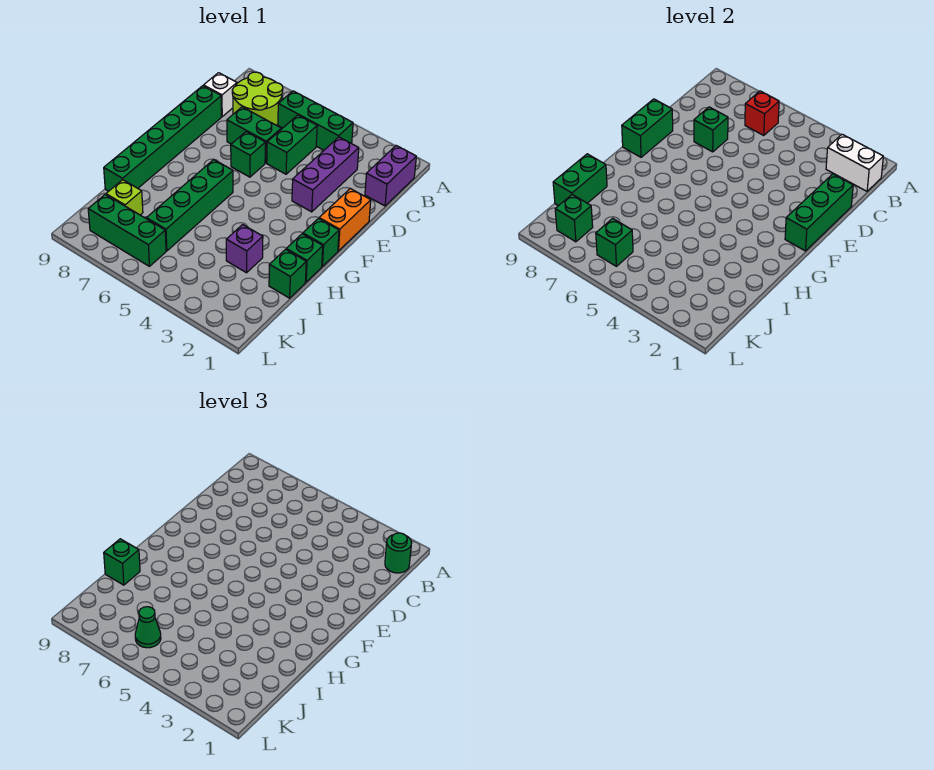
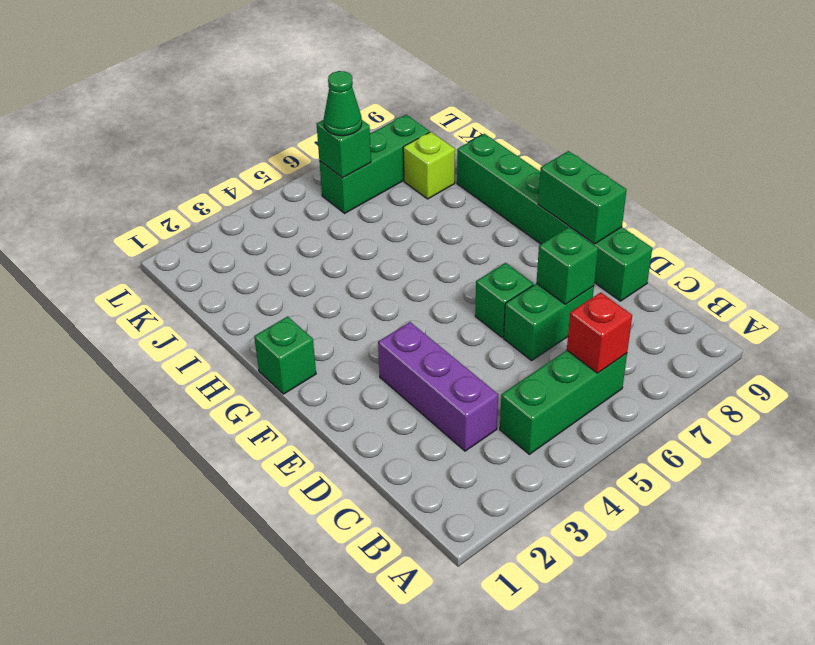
none -> purple 1x2 brick [365,146,416,206]
none -> lime 2x2 round brick [232,72,283,125]
none -> green 1x2 brick [267,115,317,174]

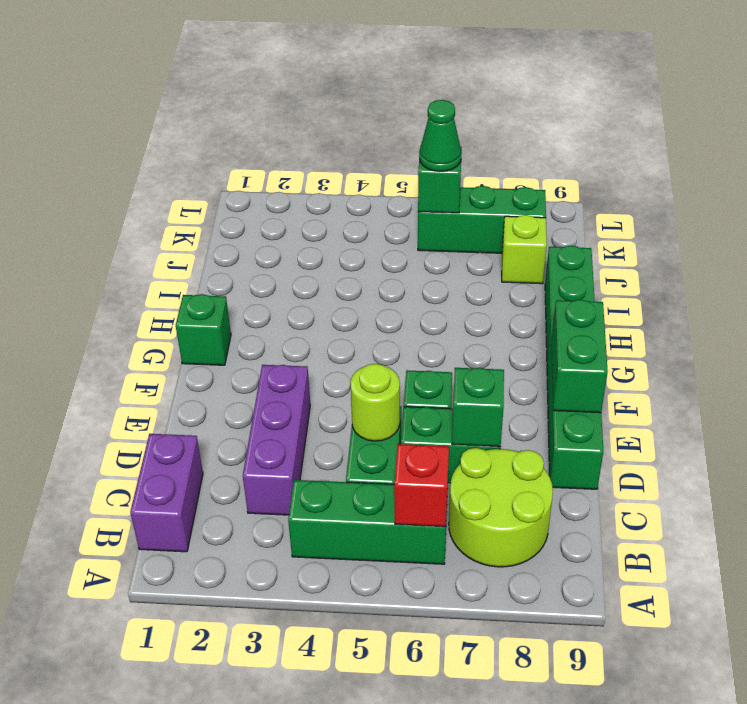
lime 1x1 round brick [350,364,400,441] -> none
none -> white 1x1 brick [204,73,237,117]
none -> orange 1x2 brick [319,189,371,251]
none -> green 1x4 brick [147,160,233,251]

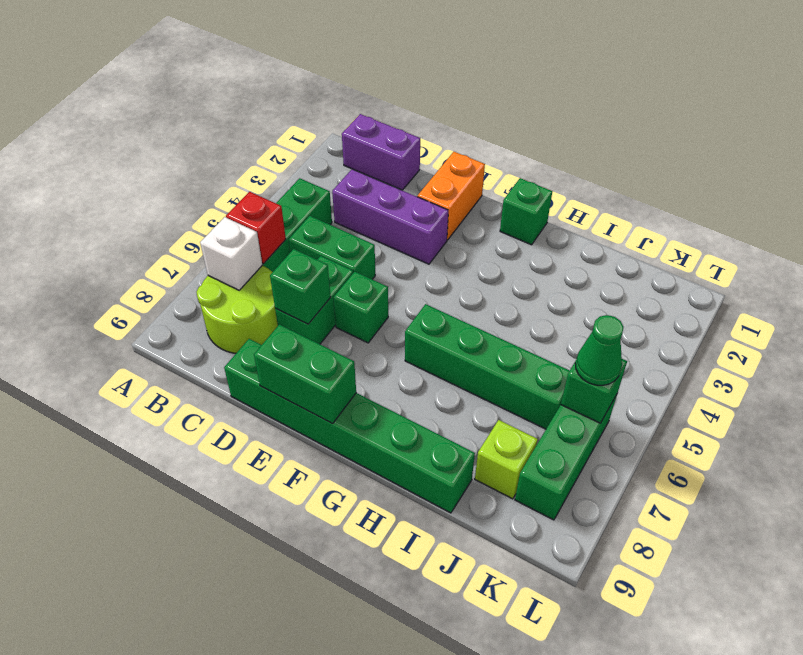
white 1x1 brick [200,217,263,290] -> white 1x1 brick moved to [204,73,237,117]
orange 1x2 brick [417,152,485,240] -> orange 1x2 brick turned to [319,189,371,251]
none -> green 1x1 brick [286,234,323,282]
none -> green 1x1 brick [269,249,306,298]
none -> purple 1x1 brick [226,225,263,273]

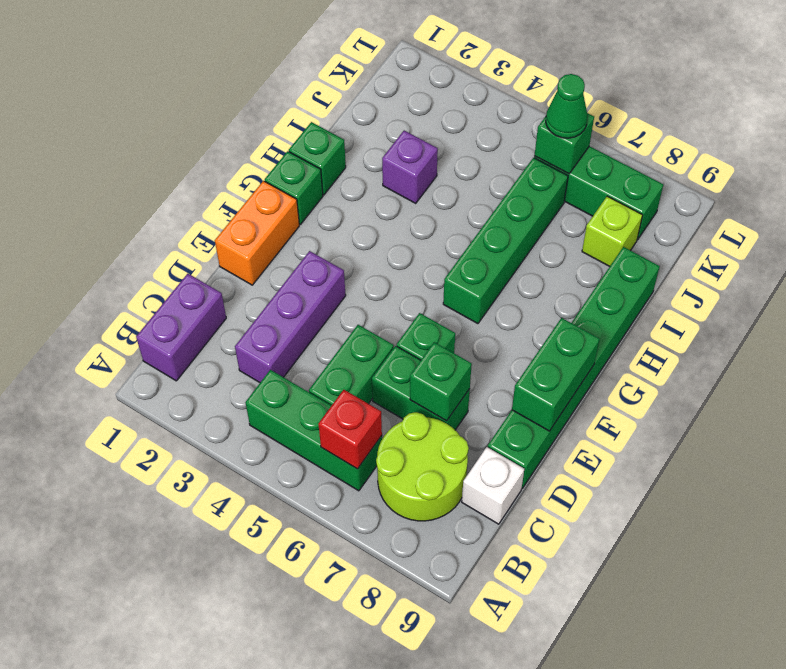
none -> green 1x1 brick [269,249,306,298]
none -> white 1x2 brick [826,134,883,191]
none -> green 1x3 brick [785,174,853,251]

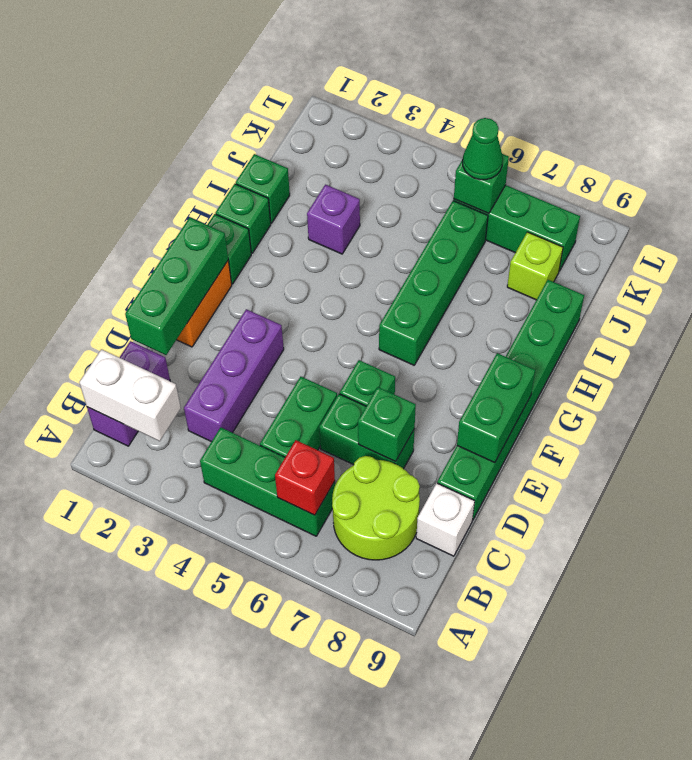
none -> green 1x2 brick [553,154,607,206]
none -> green 1x1 brick [555,195,593,242]
none -> green 1x1 round brick [385,533,412,573]

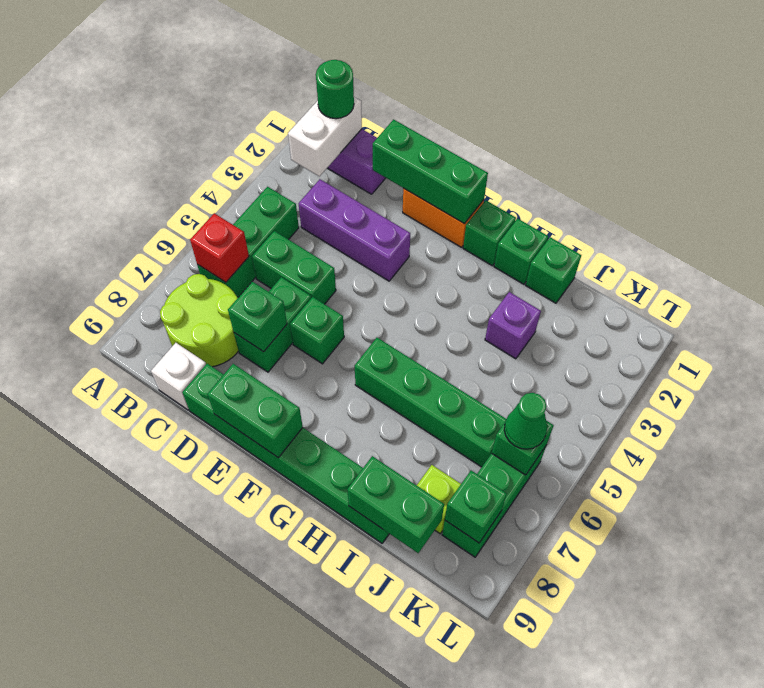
none -> green 1x1 brick [104,539,140,585]

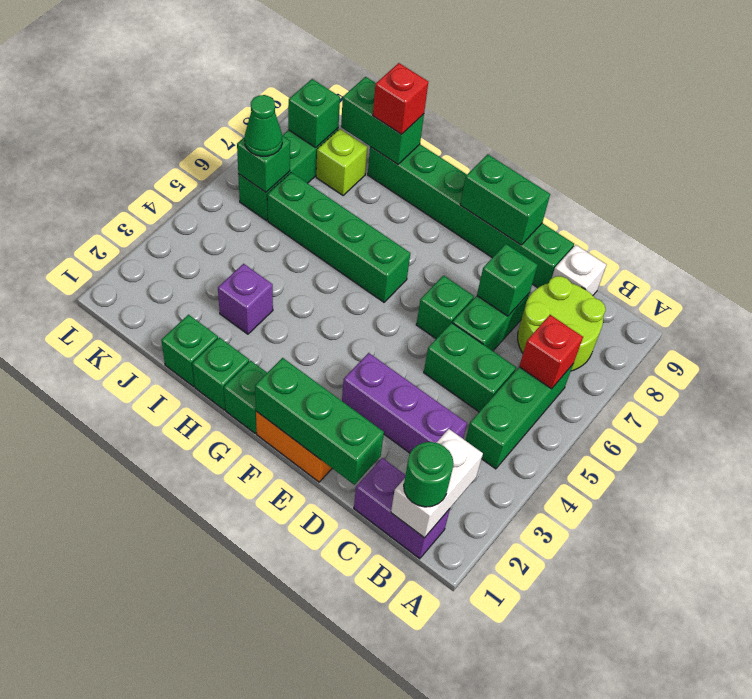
red 1x1 brick [373,63,428,134] -> green 1x1 brick [104,539,140,585]

